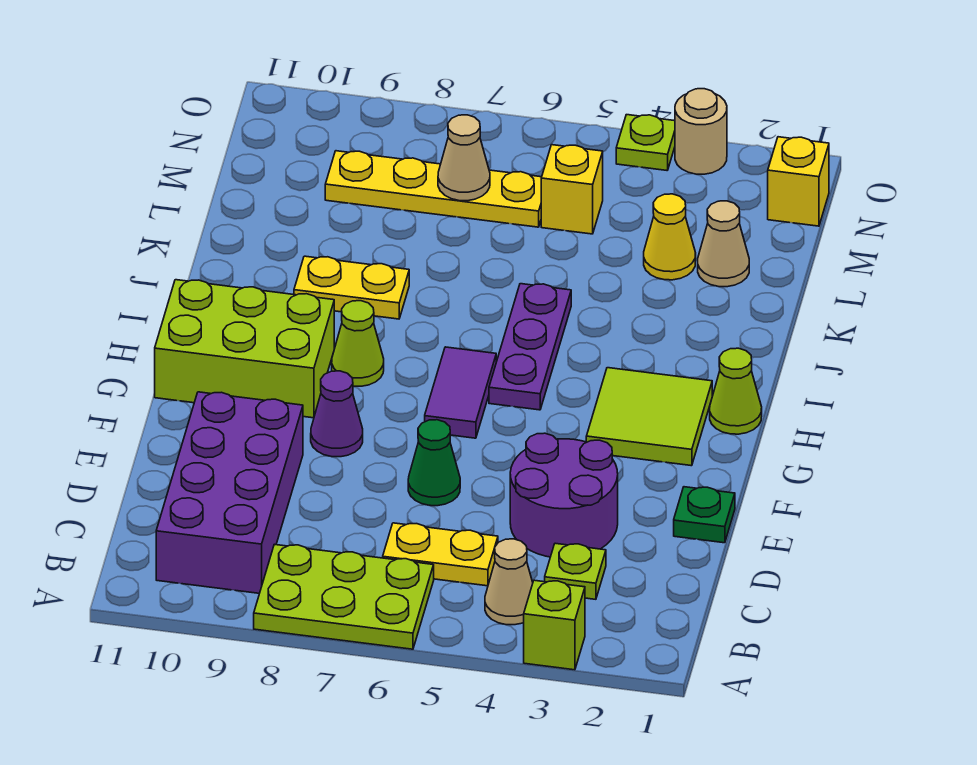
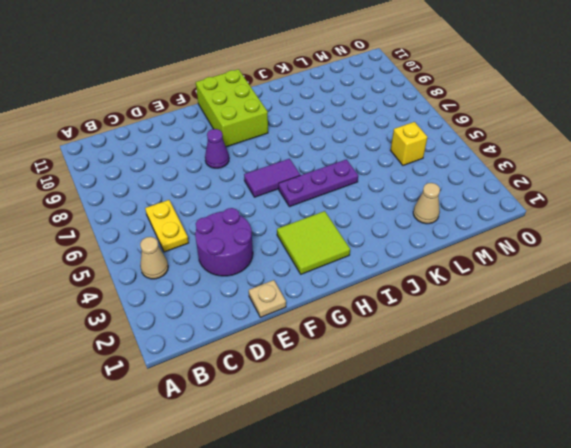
tan 1x1 plate [249,280,286,317] -> green 1x1 plate [674,487,735,543]
none -> lime 1x1 brick [524,580,585,670]
none -> lime 2x3 plate [254,544,434,649]
none -> purple 2x4 brick [156,392,303,593]

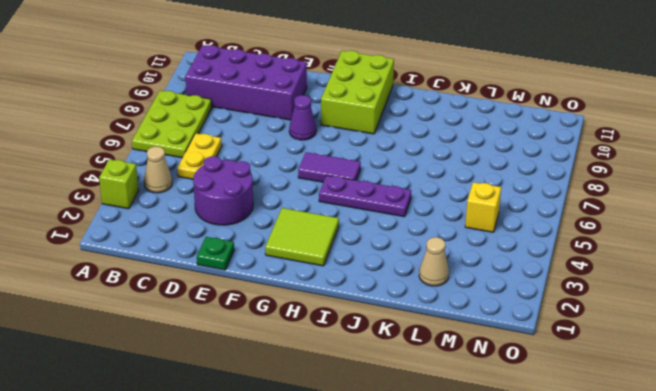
none -> lime 1x1 plate [545,543,606,599]
none -> green 1x1 cone [408,420,460,506]
none -> lime 1x1 cone [710,348,762,434]

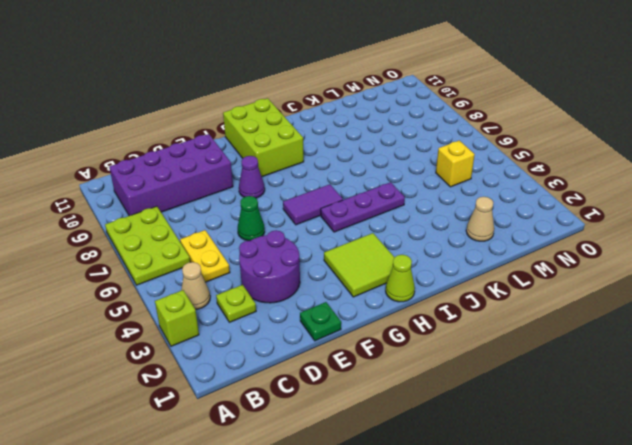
none -> lime 1x1 cone [332,301,384,386]
none -> yellow 1x2 plate [294,256,409,319]
none -> yellow 1x1 cone [644,194,696,280]

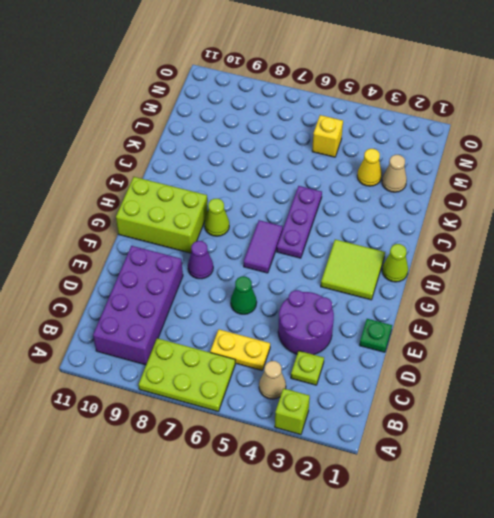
none -> yellow 1x2 plate [294,256,409,319]
none -> yellow 1x4 plate [325,151,542,227]
none -> yellow 1x1 brick [768,137,829,226]

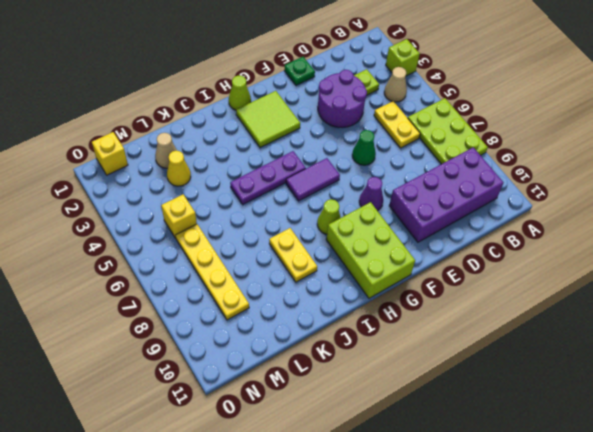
none -> tan 1x1 round brick [675,89,727,174]
none -> lime 1x1 plate [616,115,675,170]
none -> tan 1x1 cone [438,115,490,201]

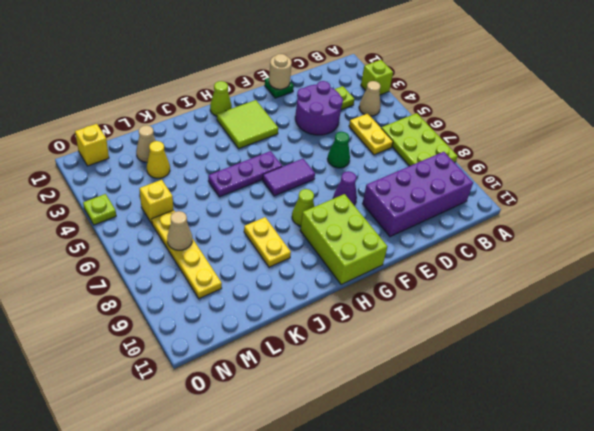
tan 1x1 round brick [269,54,292,89] -> tan 1x1 round brick moved to [675,89,727,174]

